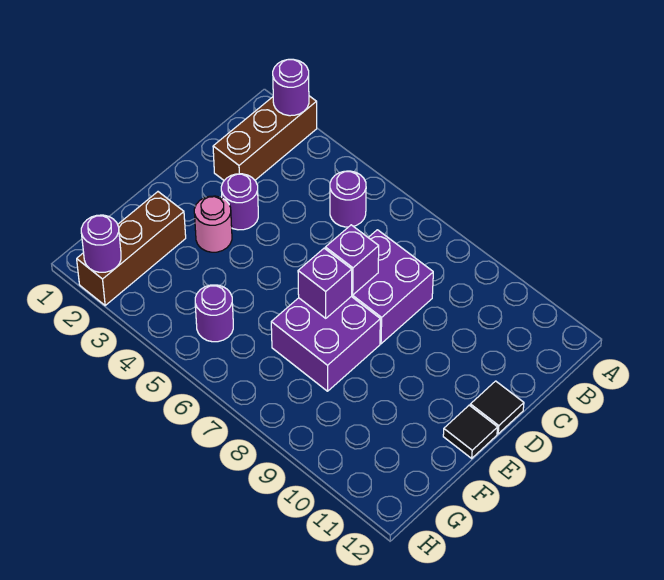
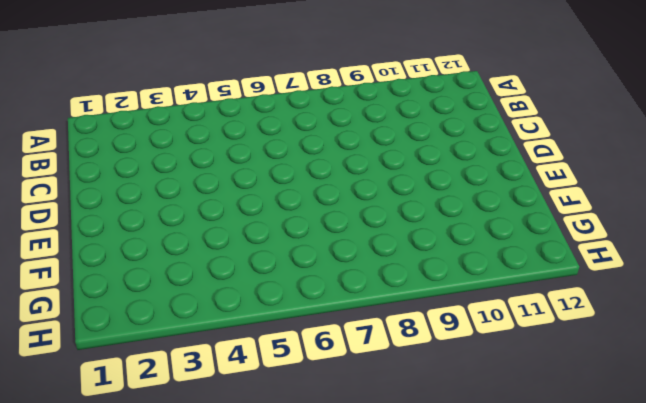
none -> brown 1x3 brick [213,96,317,180]
none -> purple 1x1 round brick [330,171,366,227]
none -> purple 2x2 brick [351,230,433,344]

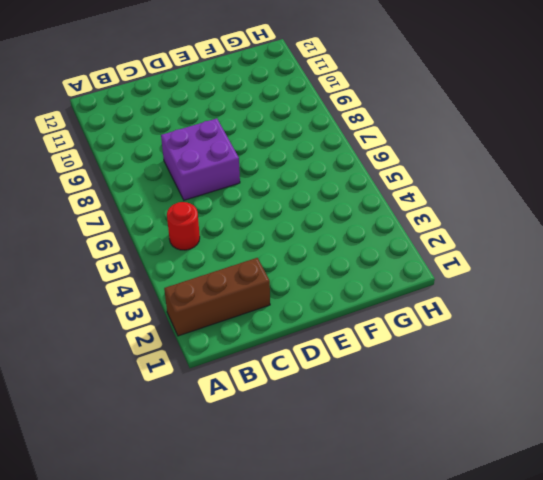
red 1x1 round brick [167,202,200,250] -> purple 1x1 round brick [330,171,366,227]
none -> purple 1x1 round brick [221,174,258,230]
none -> black 1x1 tile [470,381,524,434]
none -> pink 1x1 round brick [194,196,232,252]

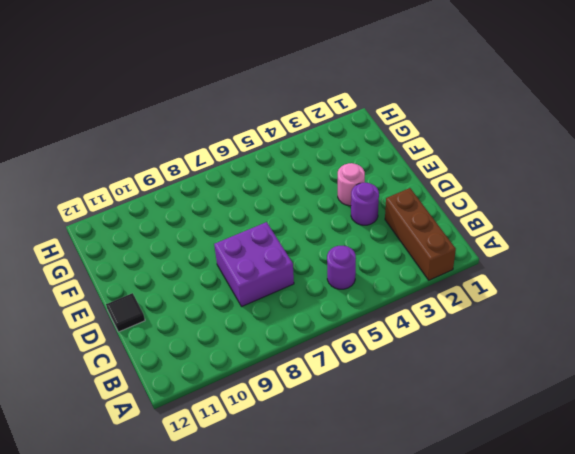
none -> purple 2x2 brick [271,297,380,391]
none -> black 1x1 tile [443,405,498,458]
none -> brown 1x3 brick [77,192,186,305]

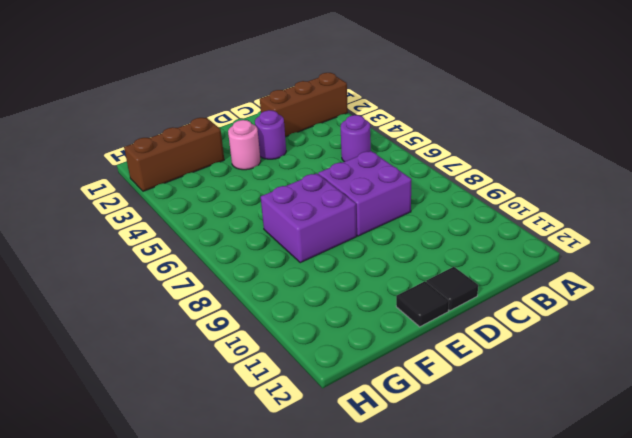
none -> purple 1x1 round brick [195,285,233,342]
none -> purple 1x1 round brick [273,59,309,116]
none -> purple 1x1 brick [325,225,379,295]

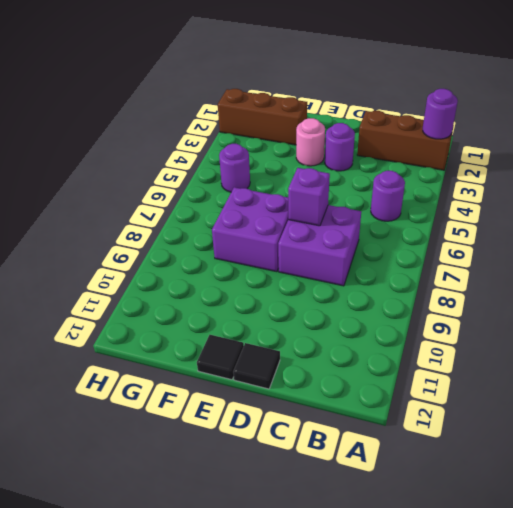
none -> purple 1x1 brick [298,248,352,318]
none -> purple 1x1 round brick [81,215,121,272]

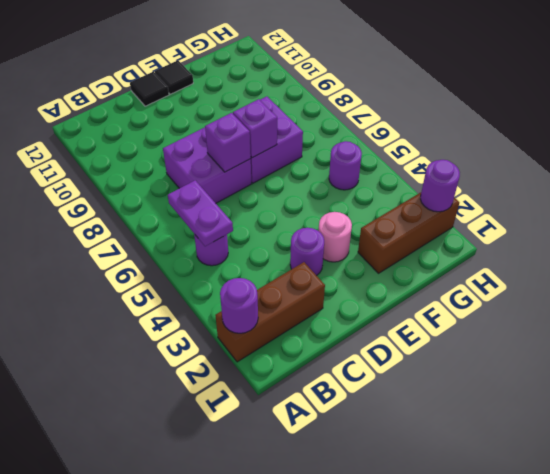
purple 1x2 plate [168,180,233,246] -> none

